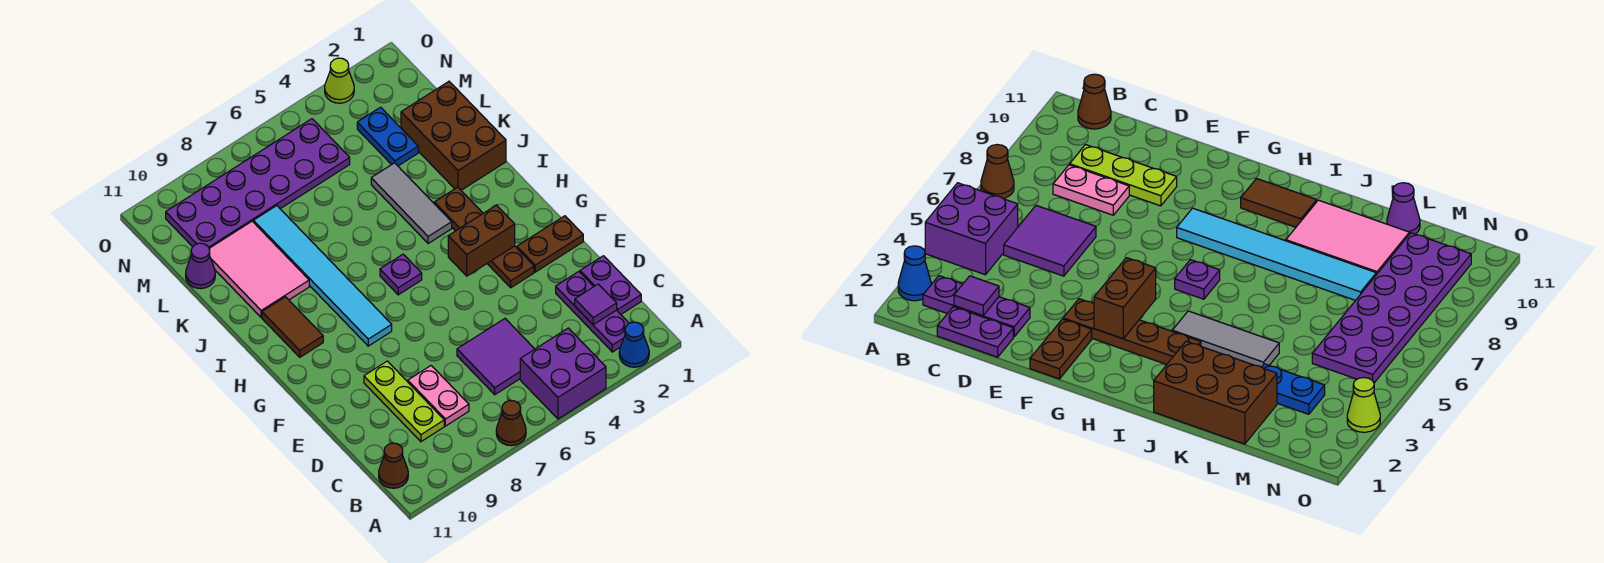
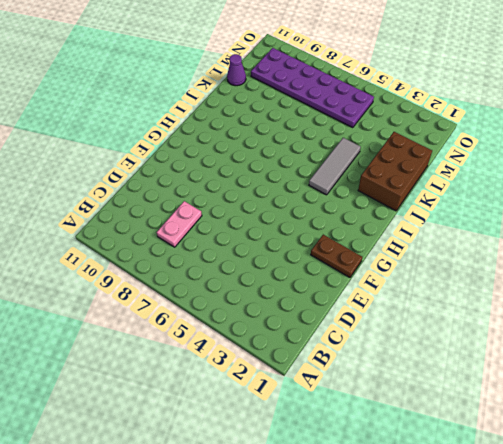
none -> blue 1x1 cone [619,322,649,367]
none -> purple 2x2 brick [520,328,606,419]
none -> brown 1x1 cone [496,401,526,446]

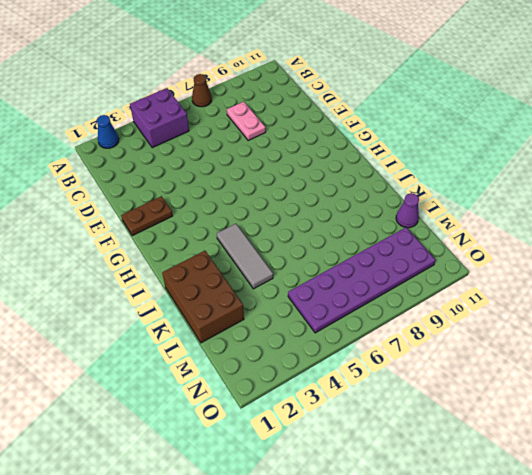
none -> purple 1x3 plate [556,272,629,352]
none -> brown 1x1 cone [379,443,408,488]
none -> purple 1x2 plate [580,256,641,314]

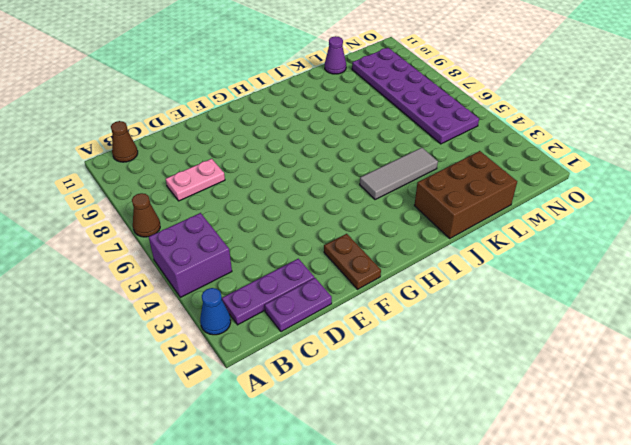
none -> purple 2x2 tile [457,319,534,395]
none -> lime 1x3 plate [364,361,444,442]
none -> brown 1x4 plate [434,187,534,288]

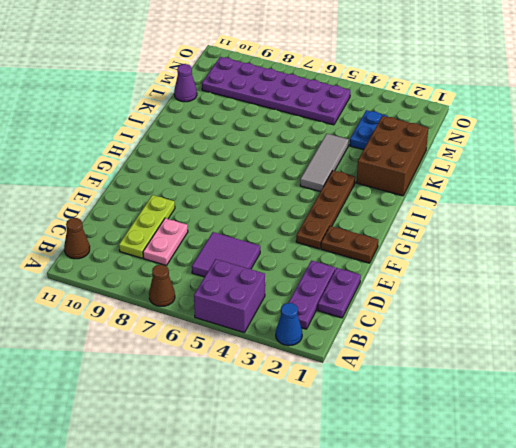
none -> cyan 1x6 tile [253,206,392,346]
none -> purple 1x1 plate [380,254,422,295]
none -> brown 1x2 tile [262,297,323,357]

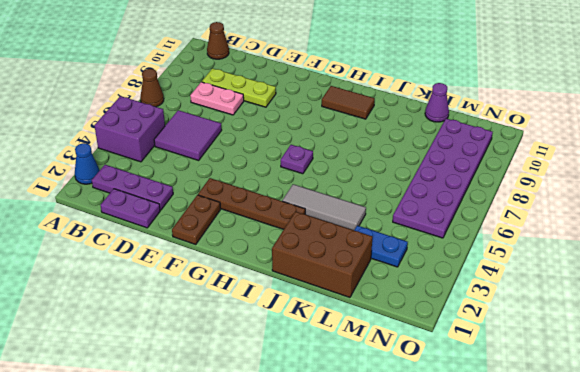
none -> cyan 1x6 tile [253,206,392,346]
none -> pink 2x3 tile [209,221,309,318]
none -> lime 1x1 cone [325,58,354,103]

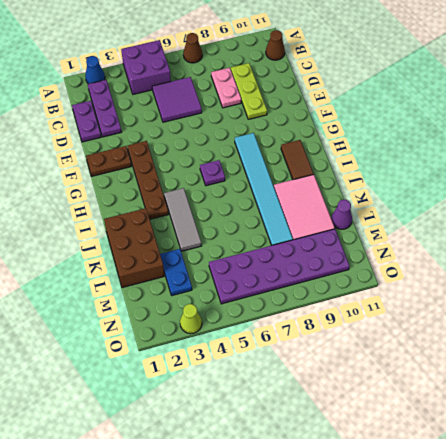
none -> purple 1x1 tile [575,284,617,325]
none -> brown 1x2 brick [448,205,515,276]

